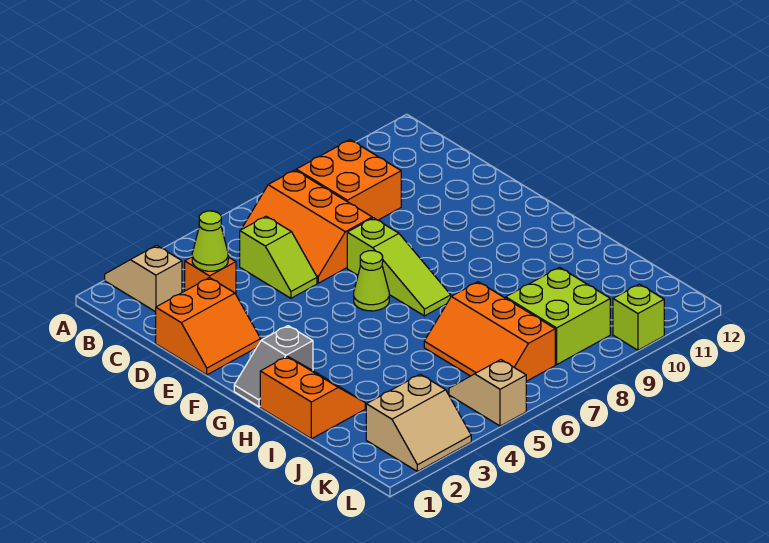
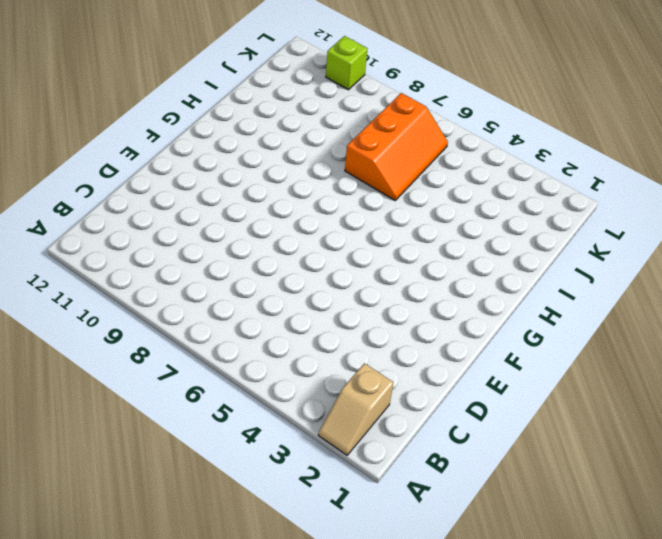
none -> orange 2x3 slope [242,170,372,283]
none -> orange 2x2 brick [296,140,401,220]
none -> orange 1x1 brick [185,257,236,294]

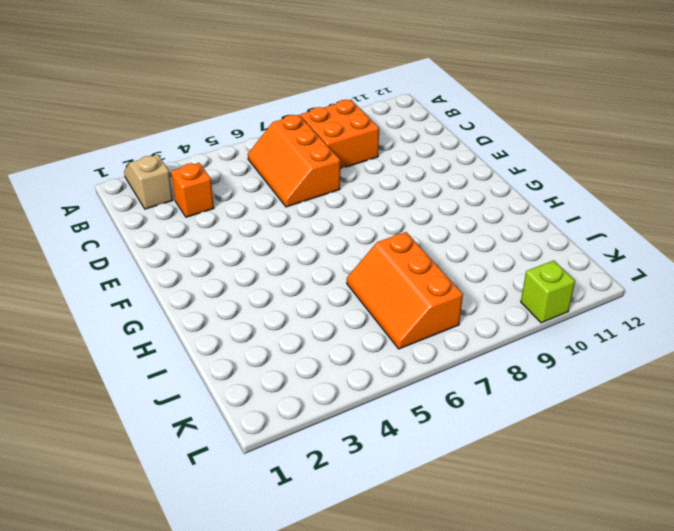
none -> lime 1x2 slope [240,216,317,298]
none -> orange 2x2 slope [156,278,261,375]
none -> lime 1x3 slope [347,218,451,316]

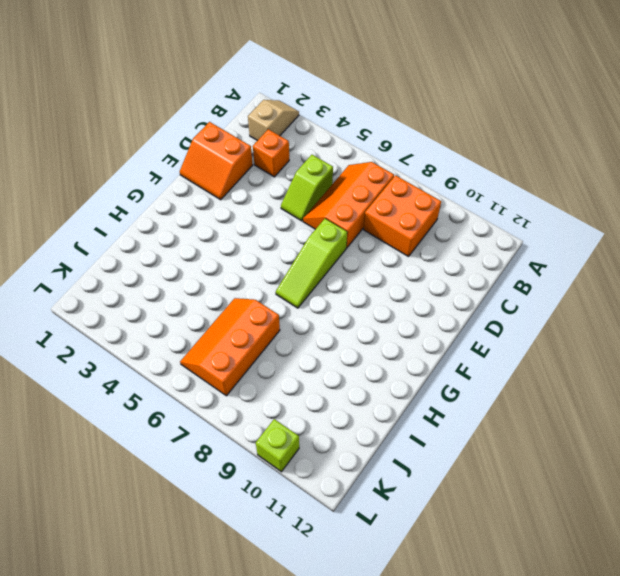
none -> lime 1x1 cone [354,251,389,311]
none -> grey 1x2 slope [234,326,313,407]
none -> orange 2x2 slope [260,356,365,439]

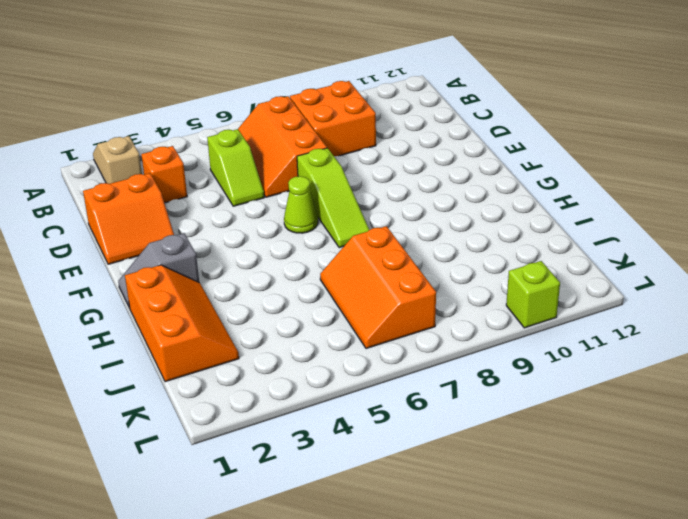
orange 2x3 slope [125,265,239,382] -> orange 2x2 slope [260,356,365,439]
none -> lime 2x2 brick [506,267,610,364]
none -> tan 2x2 slope [366,374,471,472]
none -> tan 1x2 slope [449,360,526,426]

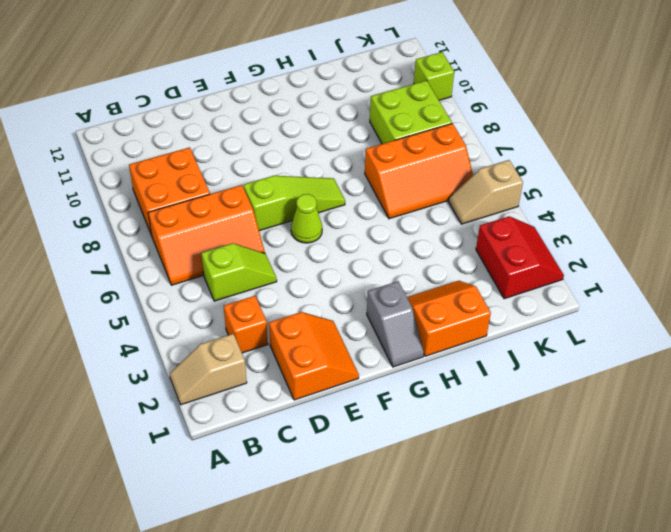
red 2x2 slope [476,216,564,299] -> tan 2x2 slope [366,374,471,472]
none -> lime 1x1 cone [192,211,228,271]

